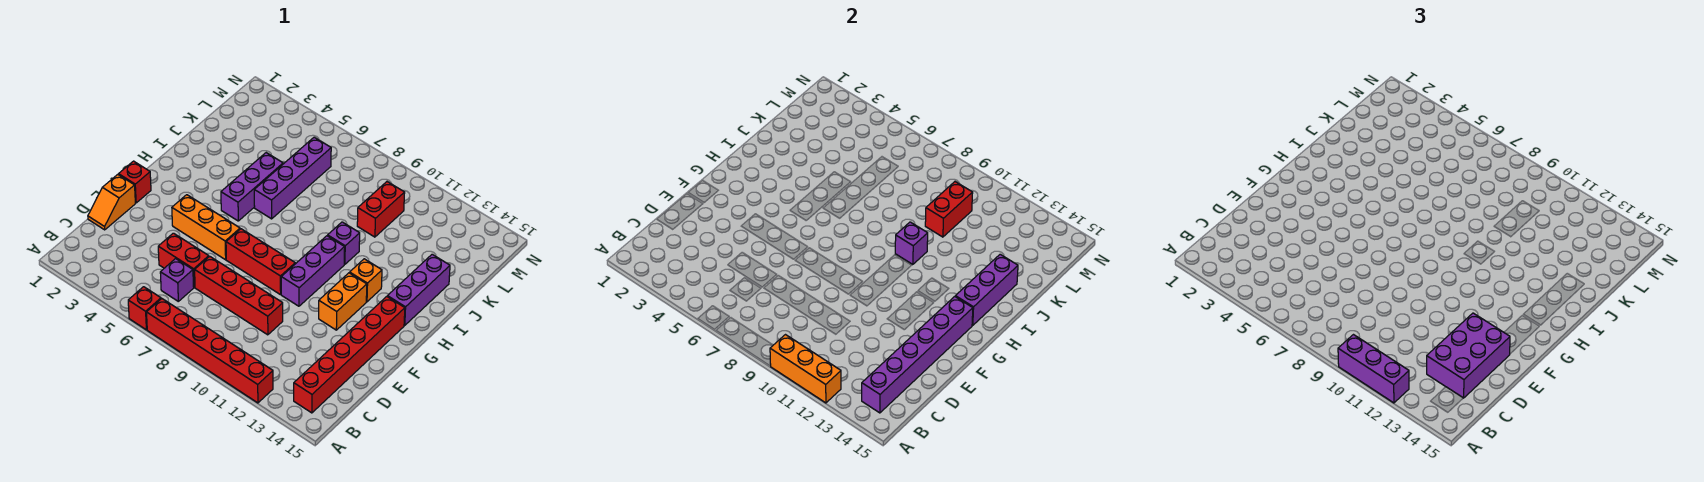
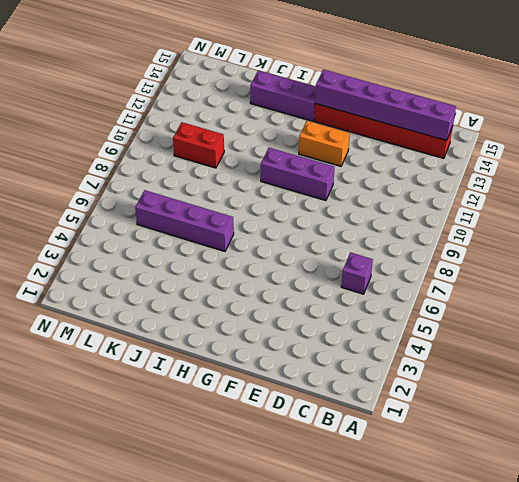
none -> red 1x1 brick [128,287,161,330]
none -> red 1x6 brick [147,299,273,403]
none -> orange 1x2 slope [88,174,135,230]

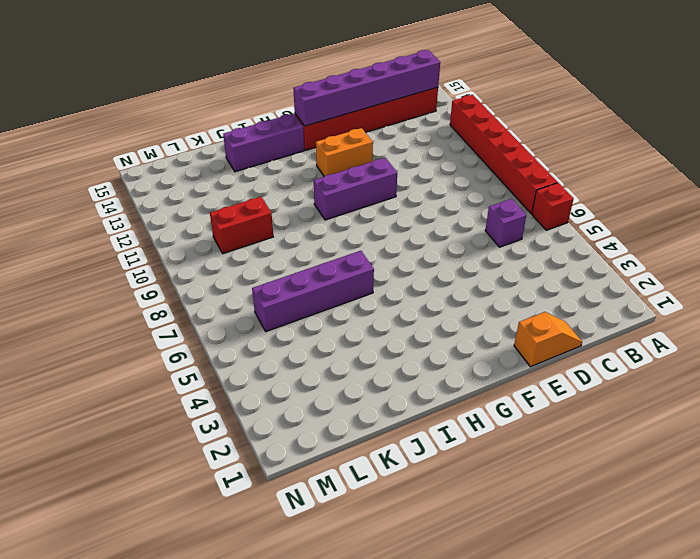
none -> red 1x2 brick [158,233,209,287]
none -> red 1x4 brick [195,256,283,335]
none -> red 1x1 brick [119,161,151,203]

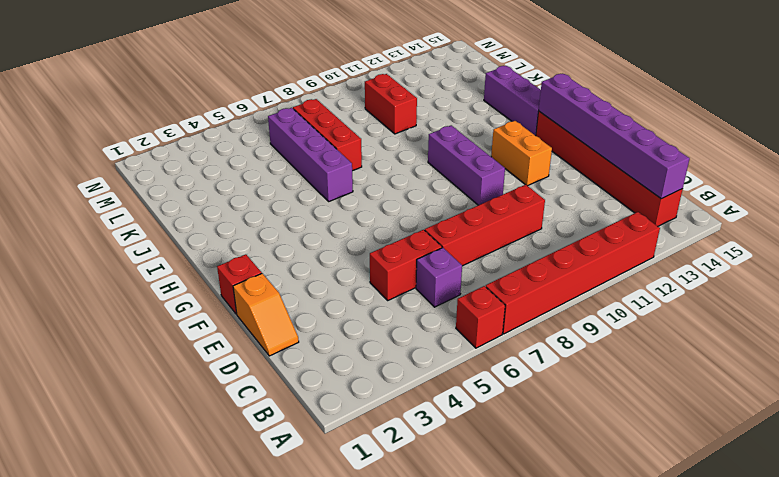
red 1x3 brick [293,99,362,171] -> red 1x3 brick turned to [226,229,295,295]
none -> orange 1x3 brick [172,195,240,260]
none -> purple 1x3 brick [221,153,283,221]
none -> orange 1x1 brick [350,259,382,302]

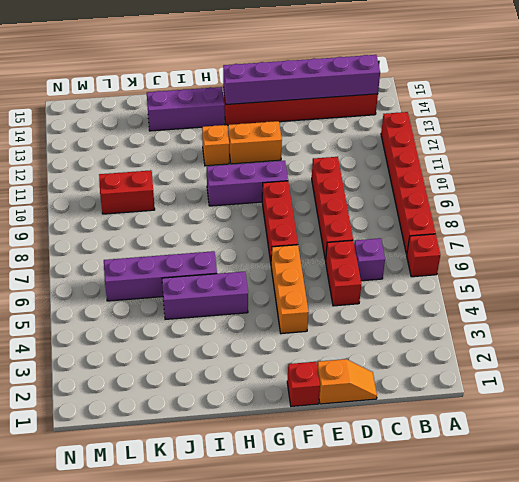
none -> purple 1x1 brick [328,222,360,264]
none -> orange 1x3 brick [770,335,841,403]
none -> purple 1x3 brick [955,254,1018,325]

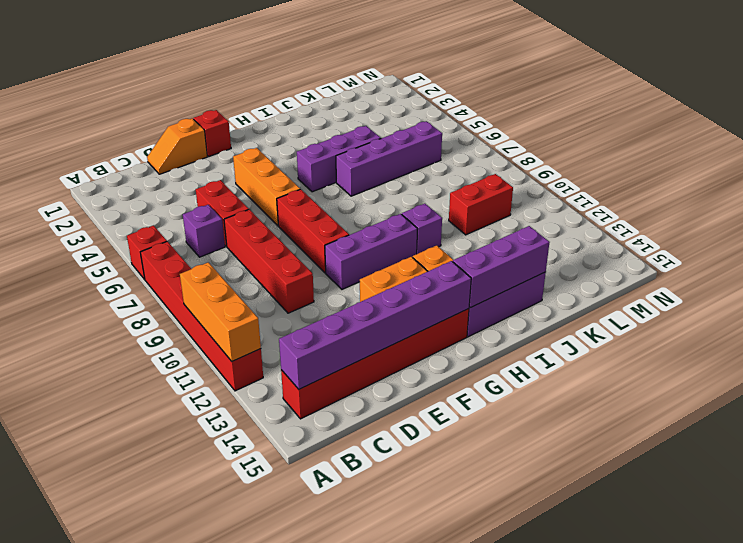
none -> purple 1x1 brick [895,222,928,264]
none -> red 1x2 brick [925,182,973,237]
none -> purple 1x3 brick [1338,335,1409,403]

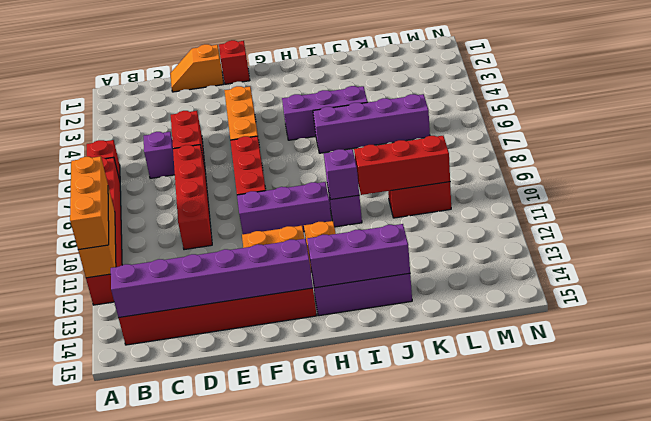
orange 1x3 brick [70,156,109,250] -> purple 1x3 brick [1338,335,1409,403]
red 1x3 brick [354,136,450,195] -> red 1x2 brick [925,182,973,237]
none -> purple 2x3 brick [1427,313,1510,398]

